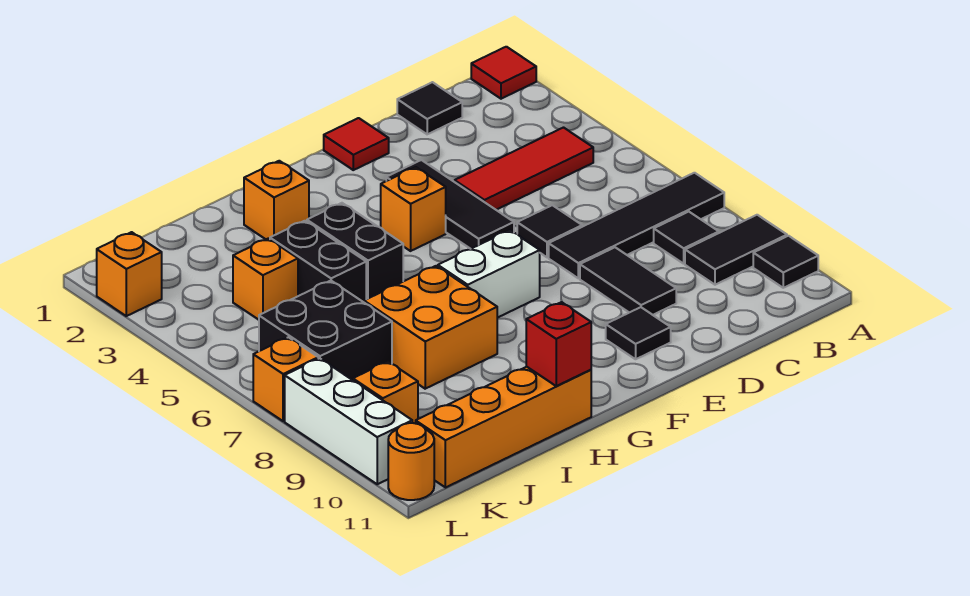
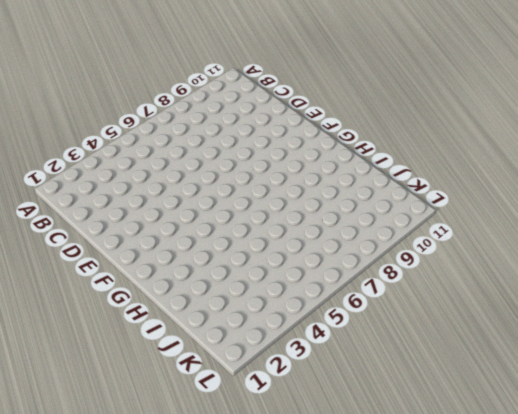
none -> red 1x1 tile [471,47,536,99]
none -> black 1x4 tile [549,173,724,278]
none -> black 1x2 tile [685,215,787,285]

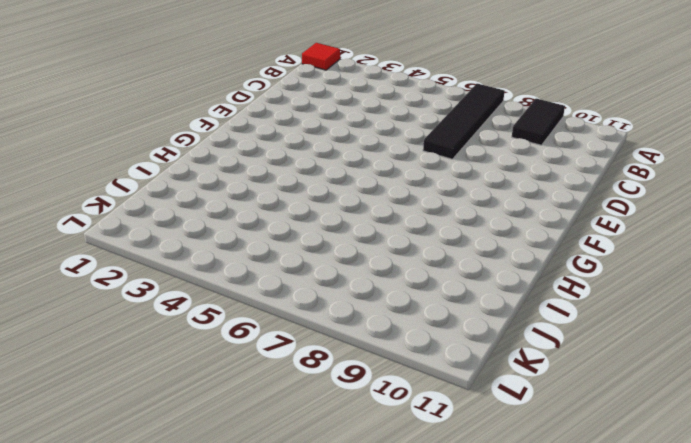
none -> black 1x1 tile [753,236,818,288]
none -> red 1x3 tile [455,128,593,210]
none -> black 1x1 tile [654,212,719,264]

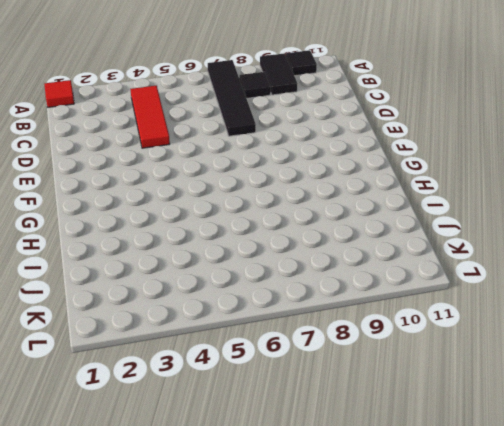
none -> black 1x1 tile [397,82,462,134]
none -> black 1x1 tile [517,205,582,257]
none -> black 1x2 tile [580,247,676,315]

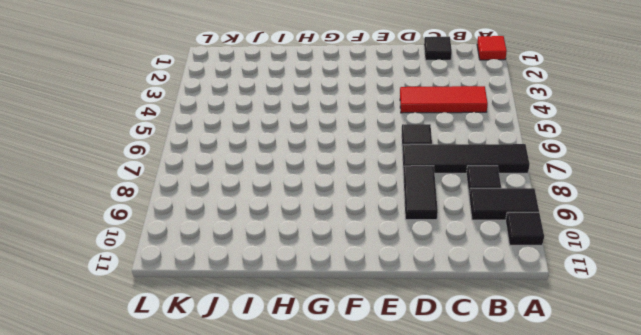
none -> red 1x1 tile [324,118,389,170]
none -> black 1x3 tile [386,160,514,249]
none -> black 1x1 tile [606,307,671,359]

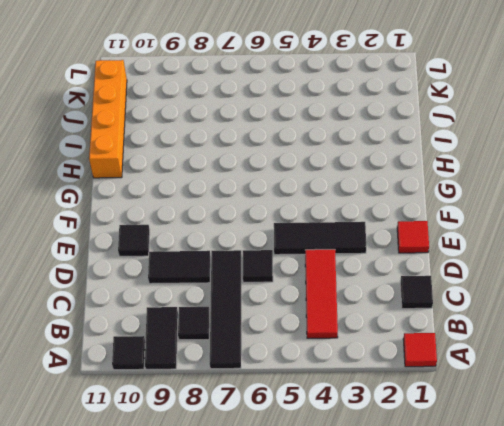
none -> orange 1x1 brick [381,167,446,251]
none -> white 1x2 brick [438,230,540,318]
none -> orange 1x1 brick [244,161,309,239]

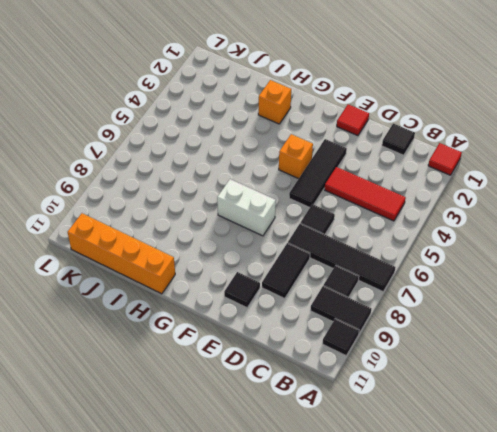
none -> black 1x2 brick [307,203,403,299]
none -> orange 2x2 brick [364,266,497,389]
none -> black 1x2 brick [270,221,366,302]

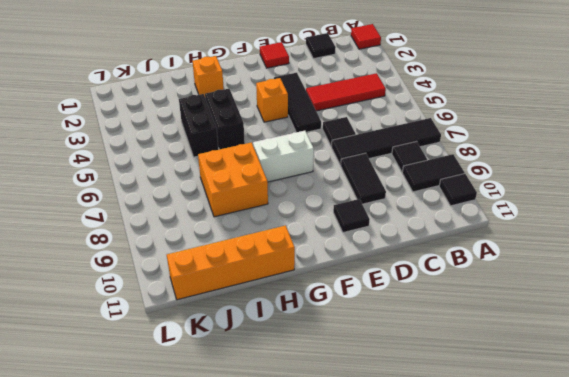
none -> orange 1x1 brick [233,239,298,320]
none -> black 2x2 brick [259,281,392,380]
none -> orange 1x1 brick [353,362,418,423]

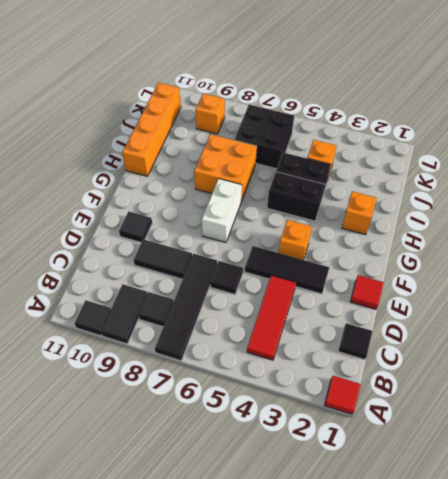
none -> orange 1x1 brick [97,232,162,316]
none -> orange 1x1 brick [253,337,318,421]
none -> white 1x3 brick [285,358,412,484]

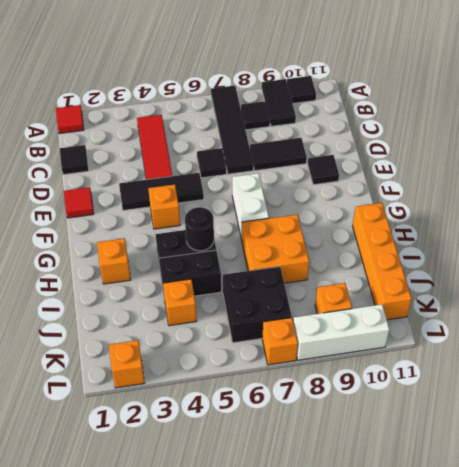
black 1x1 round brick [185,207,214,251] -> none
none -> orange 1x1 round brick [388,423,434,500]
none -> red 1x1 brick [526,302,591,386]

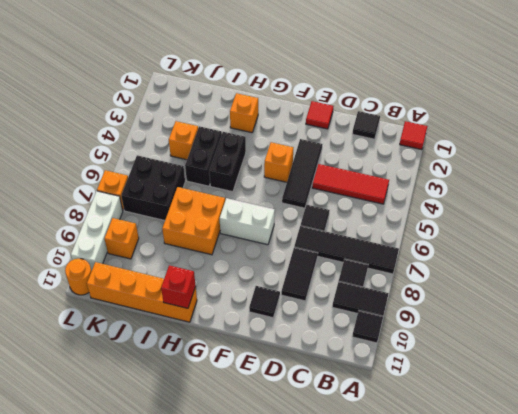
none -> orange 1x1 brick [97,232,162,316]

